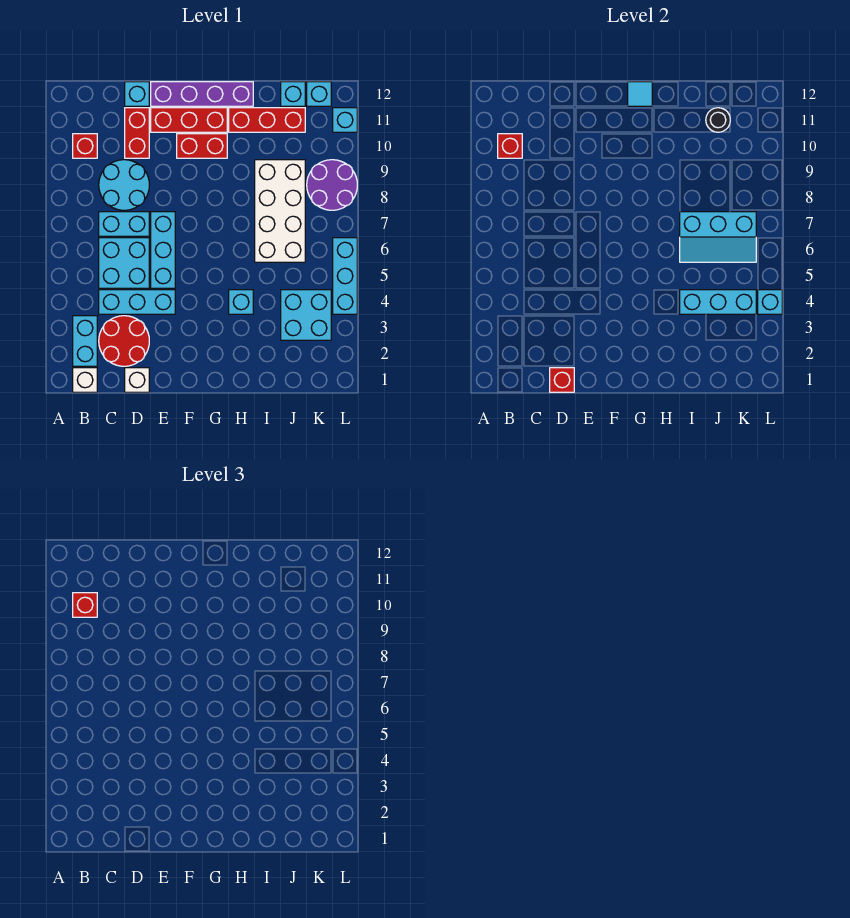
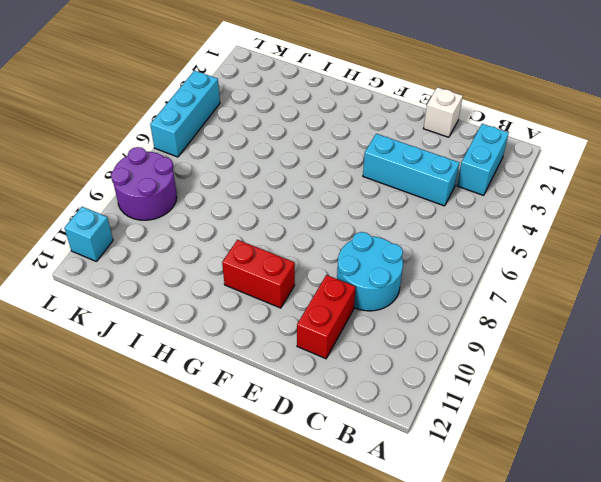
none -> white 1x1 brick [73,368,97,392]
none -> red 1x1 brick [73,134,97,158]
none -> red 2x2 round brick [99,316,149,366]
none -> cyan 2x2 brick [99,238,149,288]

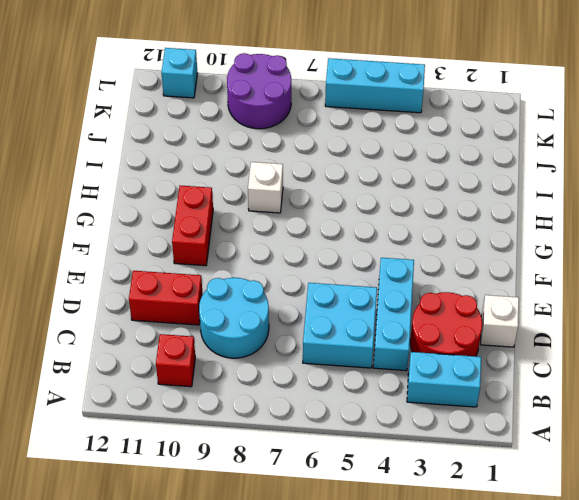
white 1x1 brick [248,162,283,213] -> white 1x1 brick moved to [73,368,97,392]
none -> cyan 1x2 brick [99,212,149,236]
none -> cyan 1x1 brick [125,82,149,106]
none -> cyan 1x3 brick [151,212,175,288]
none -> red 1x3 brick [151,108,227,132]

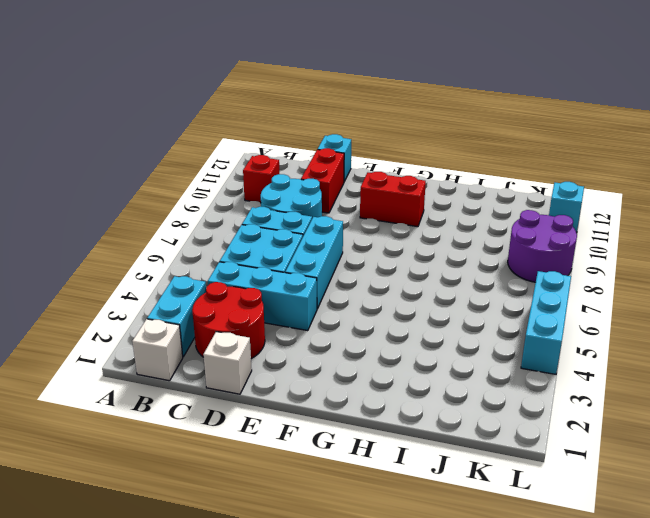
none -> red 1x3 brick [151,108,227,132]
none -> purple 1x4 brick [151,82,253,106]
none -> cyan 1x1 brick [229,290,253,314]
none -> red 1x3 brick [229,108,305,132]

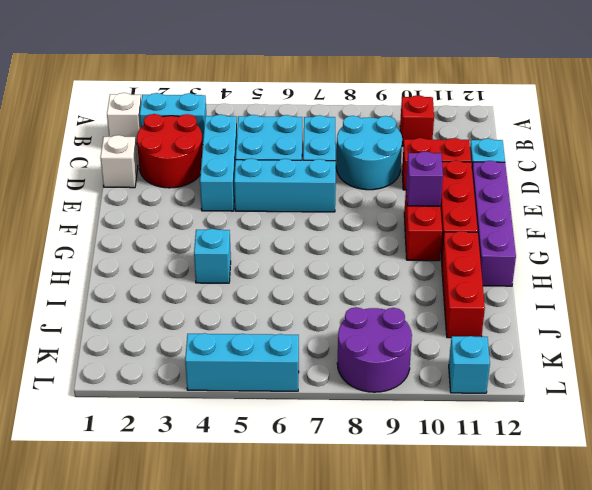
purple 1x1 brick [406,151,443,206] -> none
none -> white 2x4 brick [255,160,305,262]
none -> cyan 2x2 brick [281,290,331,340]
none -> cyan 1x1 brick [281,82,305,106]
none -> cyan 1x1 brick [307,82,331,106]

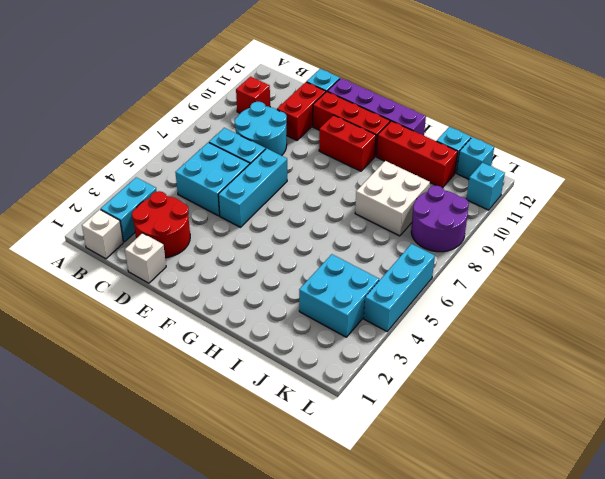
white 2x2 brick [355,161,430,236] -> white 2x4 brick [255,160,305,262]
none -> cyan 1x3 brick [99,290,175,314]
none -> cyan 1x1 brick [229,290,253,314]
none -> red 1x1 brick [498,134,522,158]
none -> red 1x1 brick [550,368,574,392]

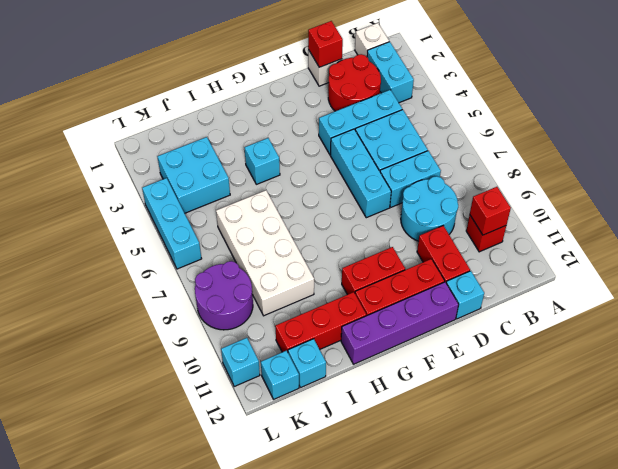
none -> cyan 1x1 tile [628,82,652,106]
none -> cyan 1x3 brick [680,290,756,314]
none -> cyan 2x3 slope [680,212,756,262]
none -> black 1x1 round brick [706,108,730,132]

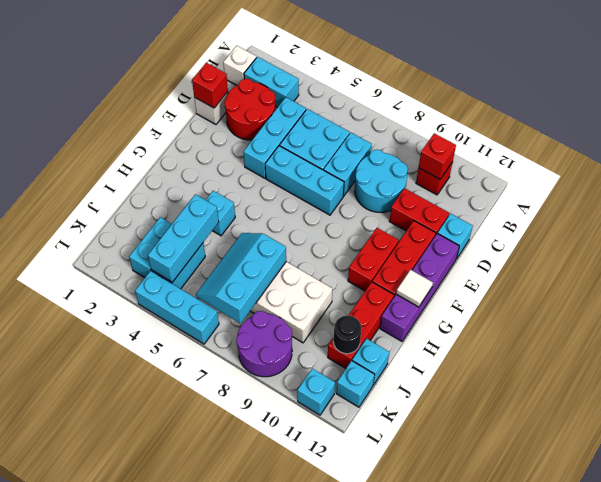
white 1x1 tile [396,270,433,307] -> cyan 1x1 tile [628,82,652,106]
none -> cyan 1x1 brick [758,290,782,314]
none -> red 1x1 brick [73,593,97,617]

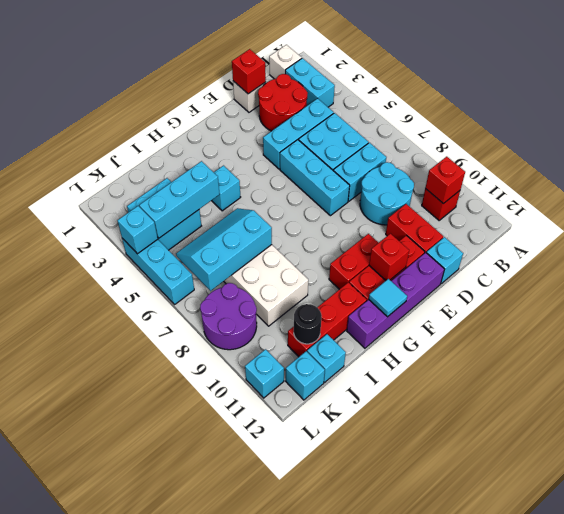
red 1x1 brick [369,234,409,280] -> red 1x1 brick moved to [73,593,97,617]

